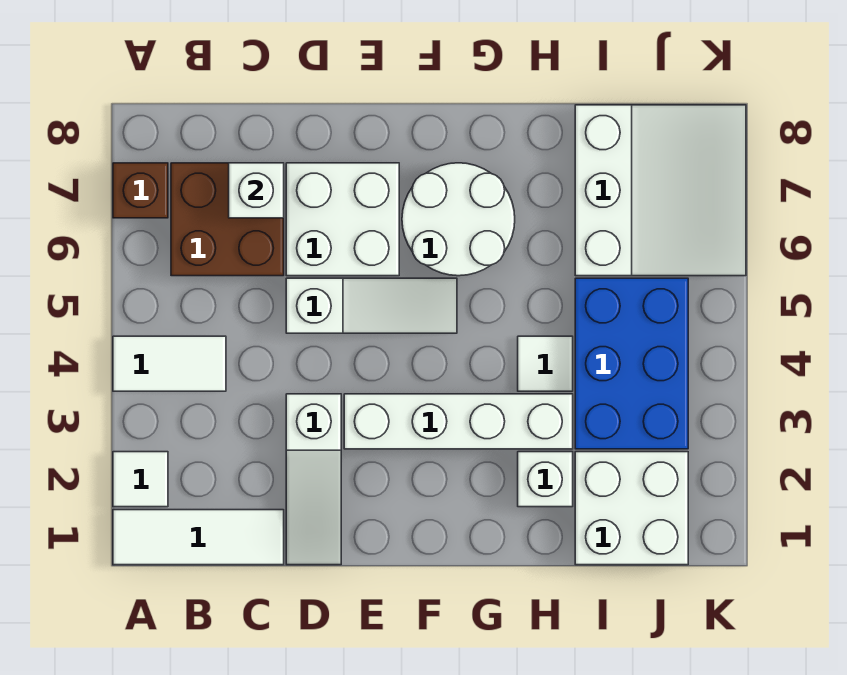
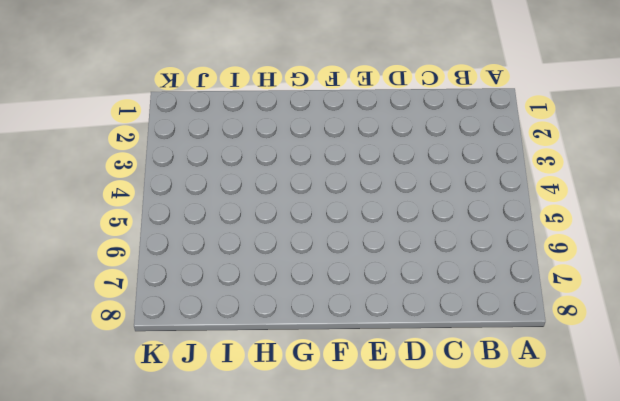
none -> white 1x3 tile [113,510,284,565]
none -> white 1x1 tile [113,452,168,507]
none -> white 1x2 tile [113,336,226,391]

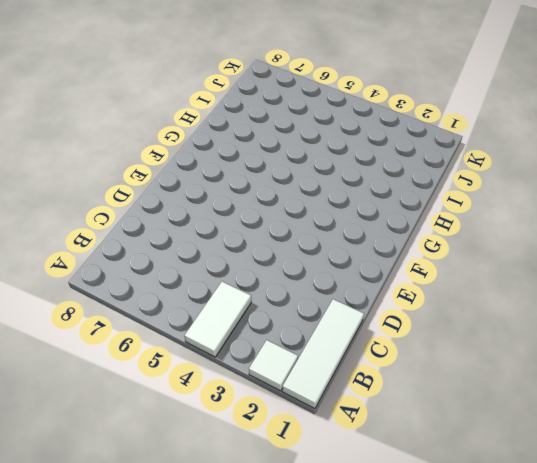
none -> brown 1x1 brick [113,163,168,218]
none -> brown 2x2 brick [171,163,284,276]
none -> white 1x3 slope [286,394,341,565]

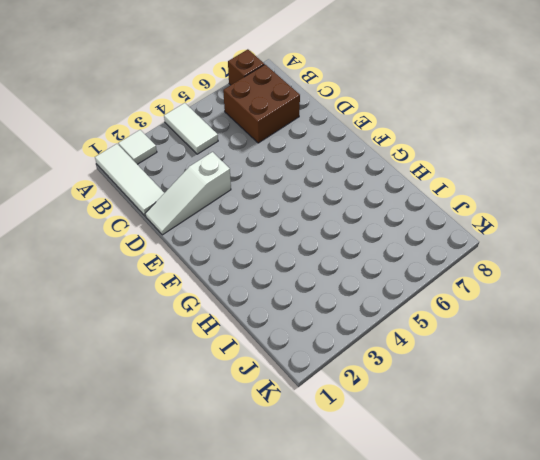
none -> white 1x3 slope [286,278,457,333]
none -> white 2x2 brick [286,163,399,276]
none -> white 1x4 brick [344,394,573,449]

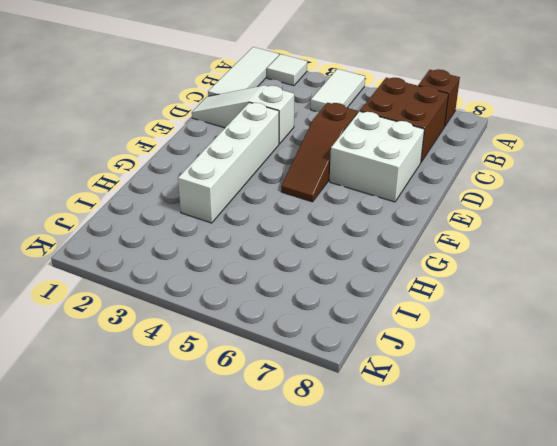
brown 1x3 slope [281,103,358,202] -> white 1x3 slope [286,278,457,333]
none -> white 2x2 round brick [402,163,515,276]
none -> white 1x1 brick [518,452,573,507]
none -> white 1x1 tile [518,336,573,391]

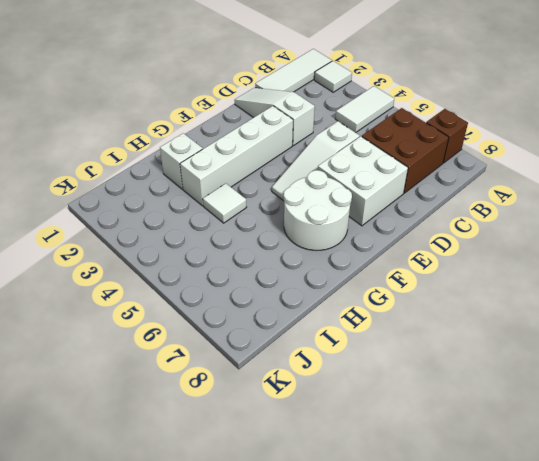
none -> white 2x2 brick [575,452,688,565]
none -> blue 2x3 brick [575,278,688,449]
none -> white 3x3 slope [575,105,746,276]

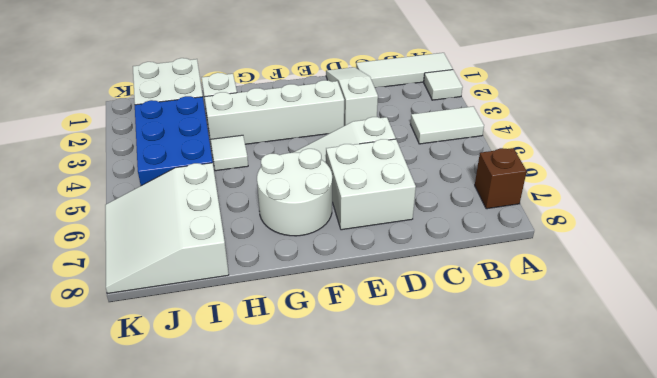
none -> brown 2x2 brick [171,163,284,276]
none -> white 1x1 brick [229,163,284,218]

